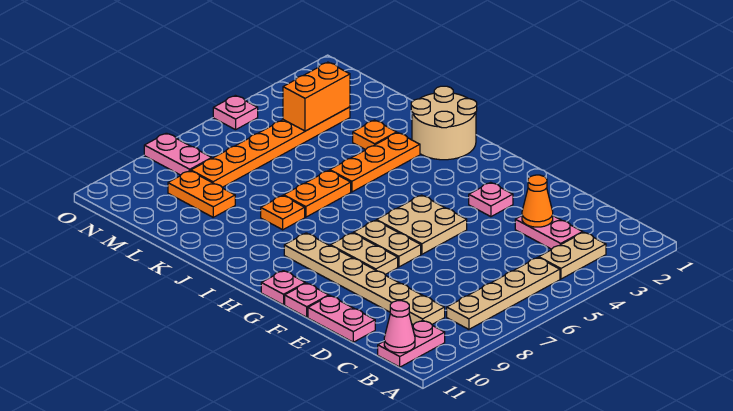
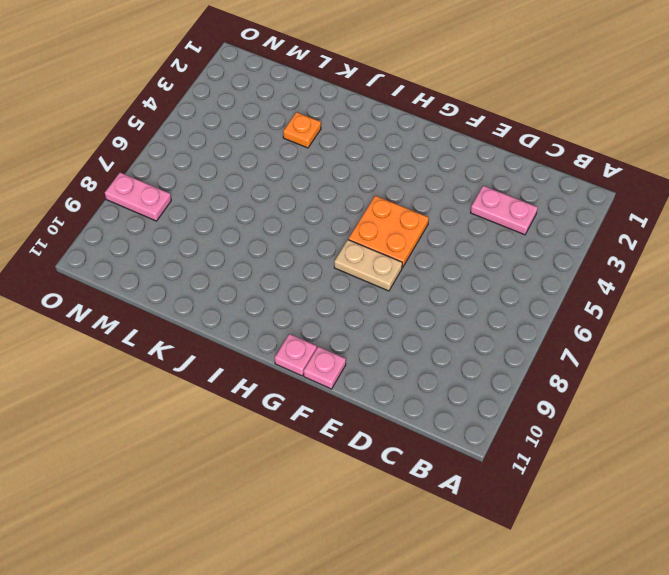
orange 2x2 plate [348,196,429,268] -> tan 2x2 plate [376,195,467,254]
none -> tan 1x2 plate [539,232,606,279]
none -> tan 1x4 plate [447,257,560,329]
none -> pink 1x2 plate [378,320,445,367]

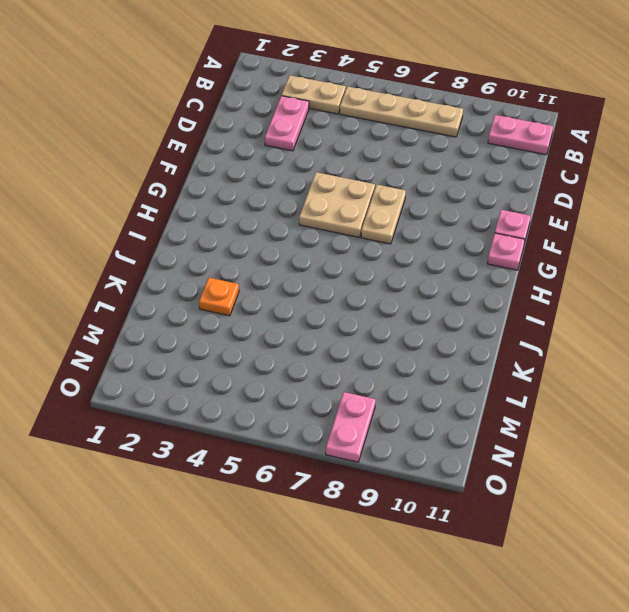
none -> tan 1x6 plate [284,233,445,325]
none -> pink 1x2 plate [308,296,375,342]
none -> pink 1x1 plate [469,182,513,217]

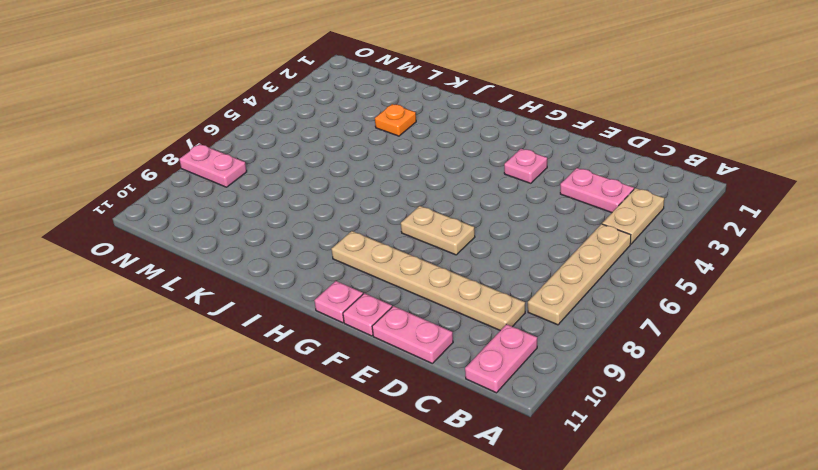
none -> tan 2x2 plate [376,195,467,254]
none -> tan 1x2 plate [330,233,398,274]
none -> tan 2x2 round brick [411,86,477,160]

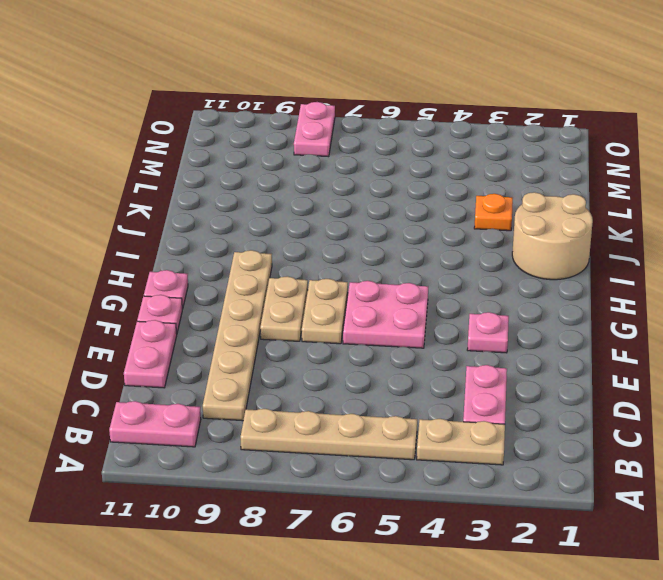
pink 2x2 plate [343,281,428,348] -> tan 2x2 plate [376,195,467,254]
none -> orange 1x3 plate [330,133,420,192]
none -> orange 1x2 plate [284,170,351,217]
none -> orange 1x1 plate [261,196,305,230]

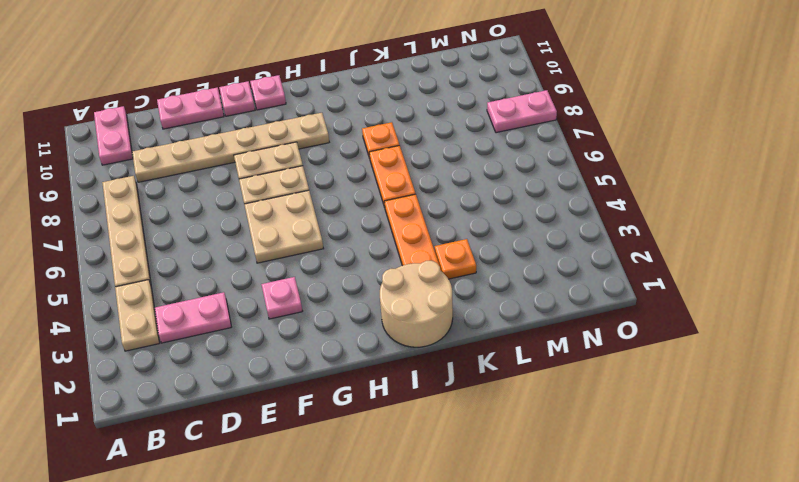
none -> orange 1x2 plate [168,171,235,217]
none -> orange 1x6 plate [191,107,350,187]
none -> pink 1x1 plate [213,95,258,130]

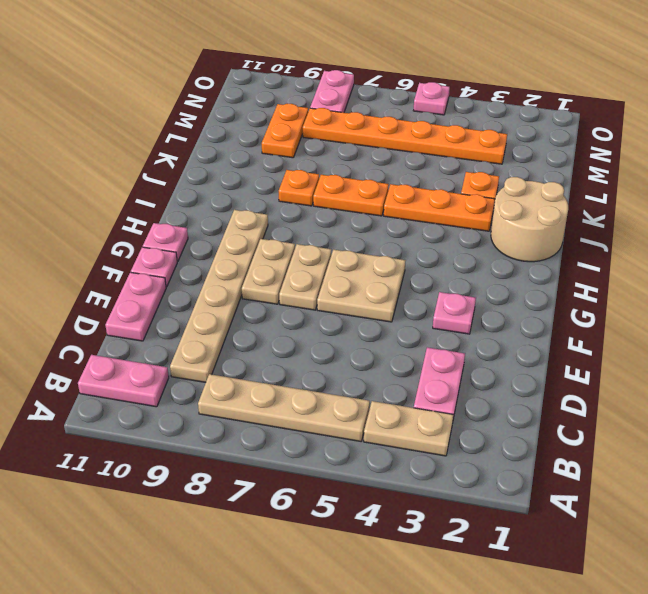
none -> pink 1x1 cone [384,301,415,353]
none -> orange 1x1 cone [522,175,553,227]
none -> orange 1x2 brick [283,62,350,131]

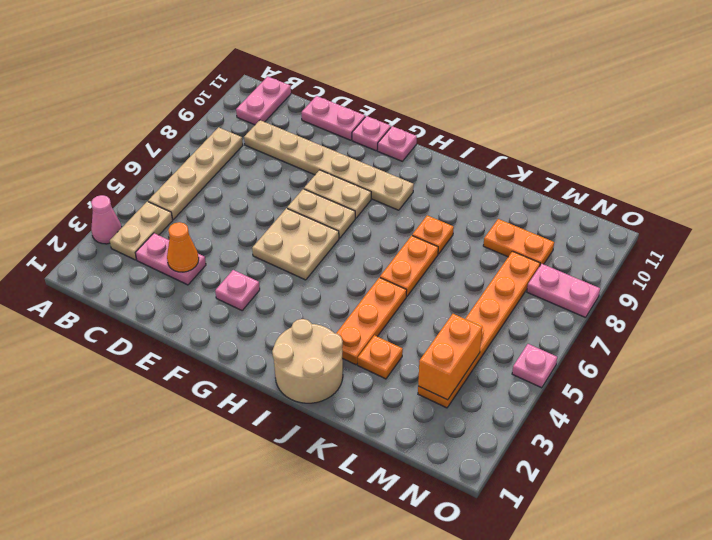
pink 1x1 cone [91,195,122,244] -> pink 1x1 cone moved to [384,301,415,353]

